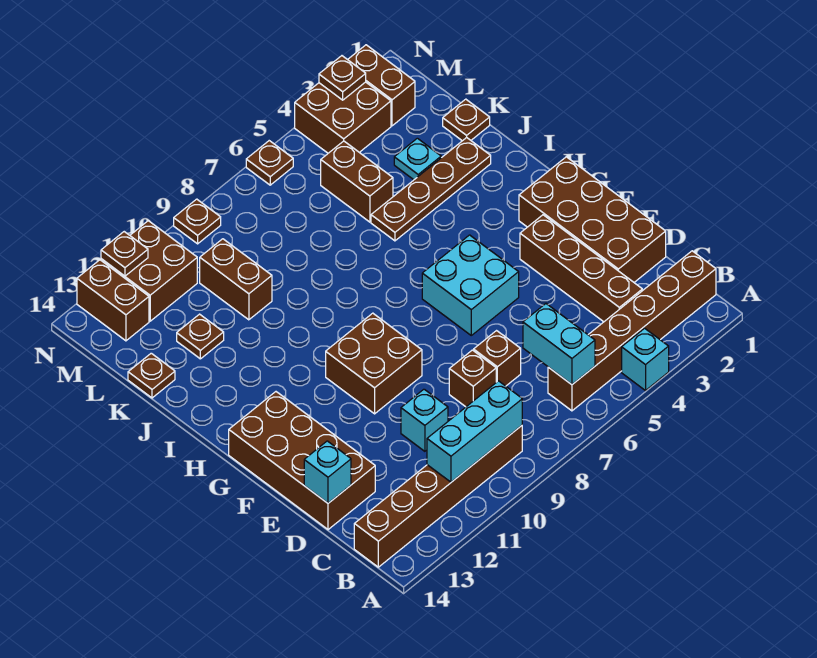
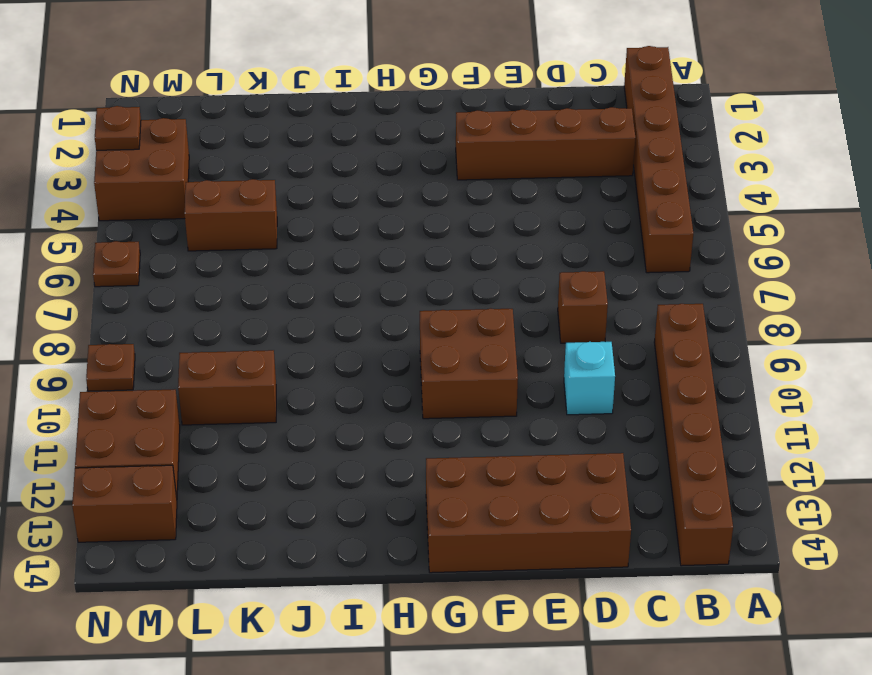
none -> cyan 1x1 brick [622,328,669,391]
none -> brown 2x4 brick [519,157,666,282]
none -> brown 1x1 brick [474,331,521,386]

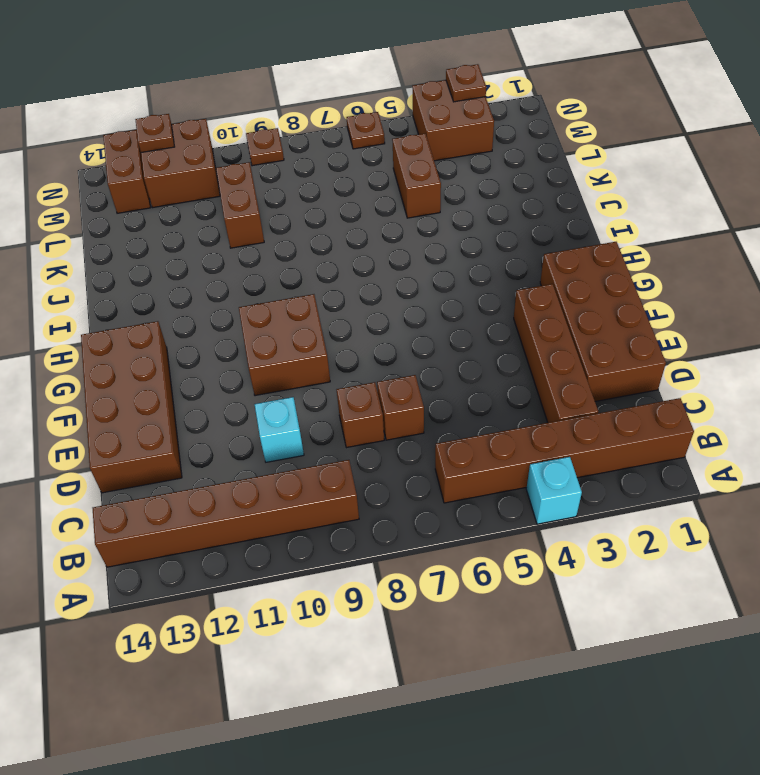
none -> cyan 2x2 brick [422,235,519,335]
none -> brown 1x4 plate [371,138,491,241]
none -> brown 1x1 plate [443,99,490,141]

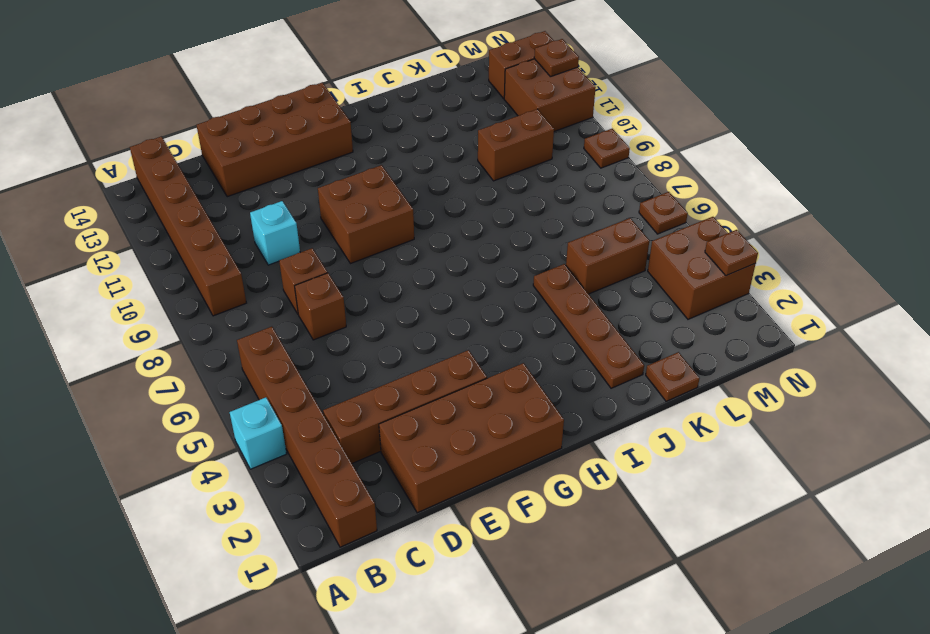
none -> cyan 2x2 brick [422,235,519,335]
none -> cyan 1x1 plate [394,138,441,180]
none -> brown 1x1 plate [177,314,224,359]

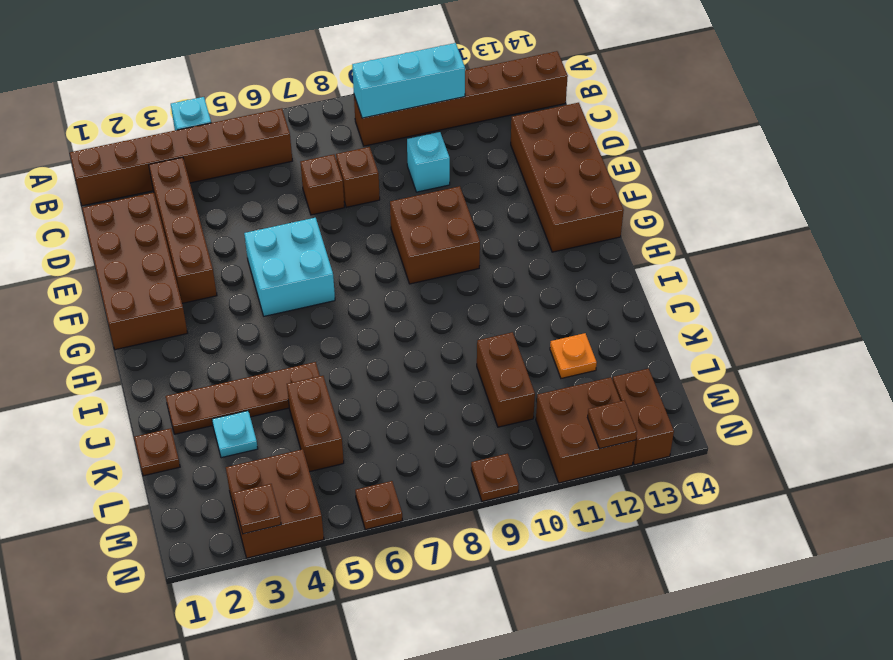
orange 1x1 plate [550,333,597,378] -> brown 1x1 plate [177,314,224,359]
none -> brown 1x1 plate [128,353,175,398]
none -> brown 1x2 brick [348,45,415,126]
none -> cyan 1x2 brick [523,304,595,384]

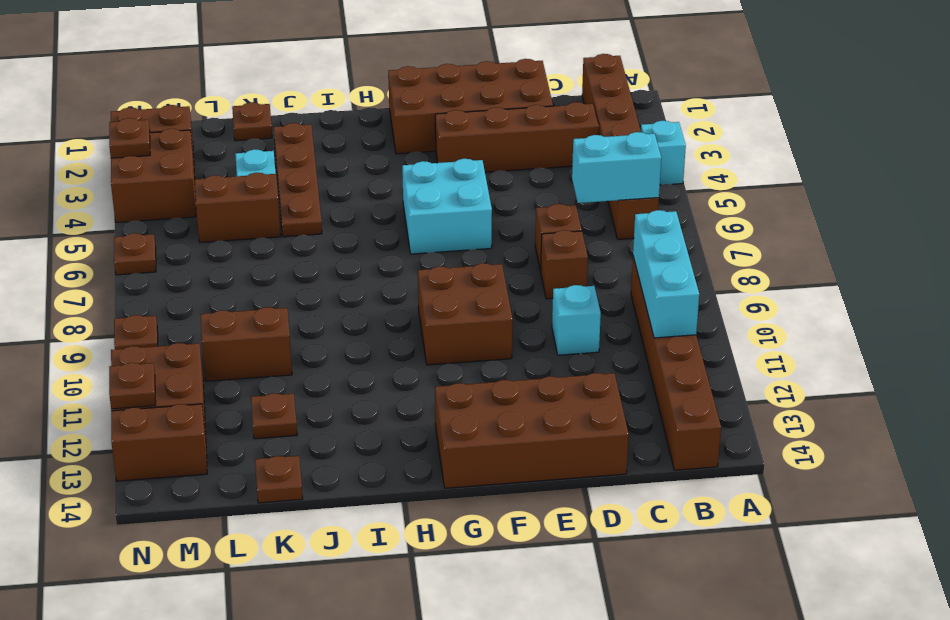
none -> cyan 1x1 brick [304,441,351,503]

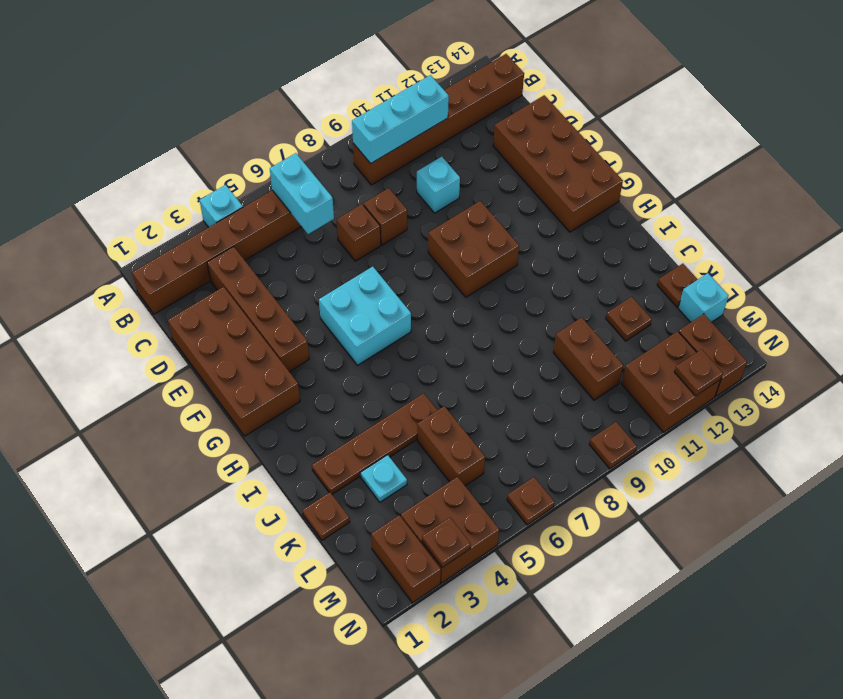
cyan 1x1 brick [678,273,729,322] -> cyan 1x1 brick moved to [304,441,351,503]

